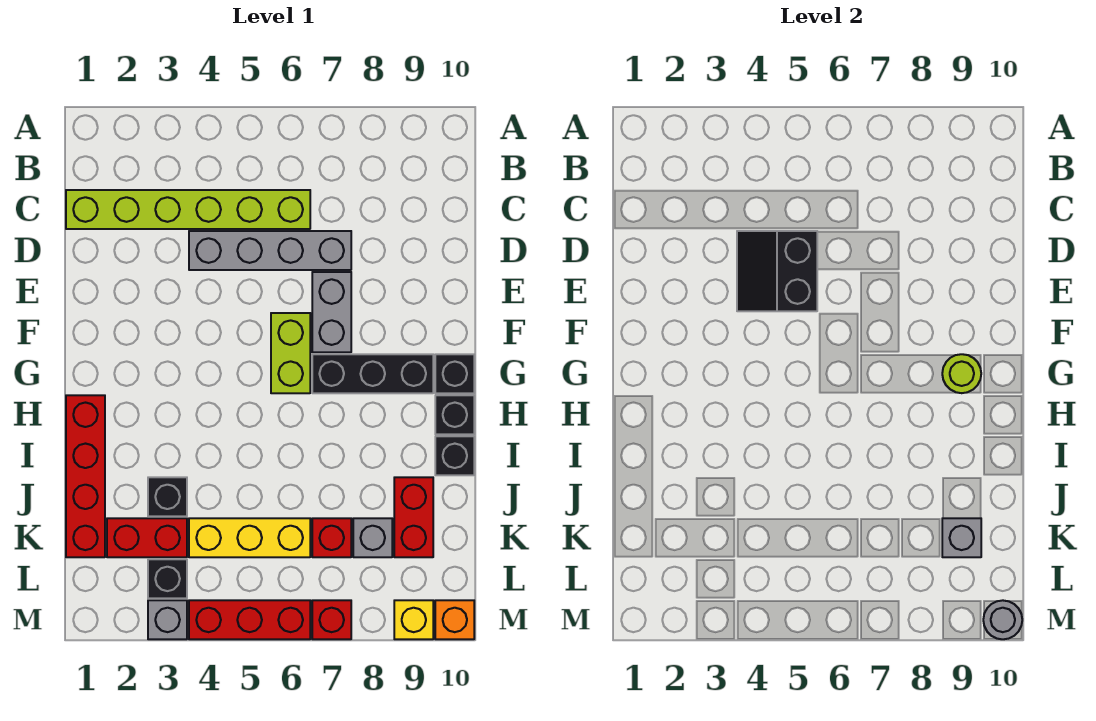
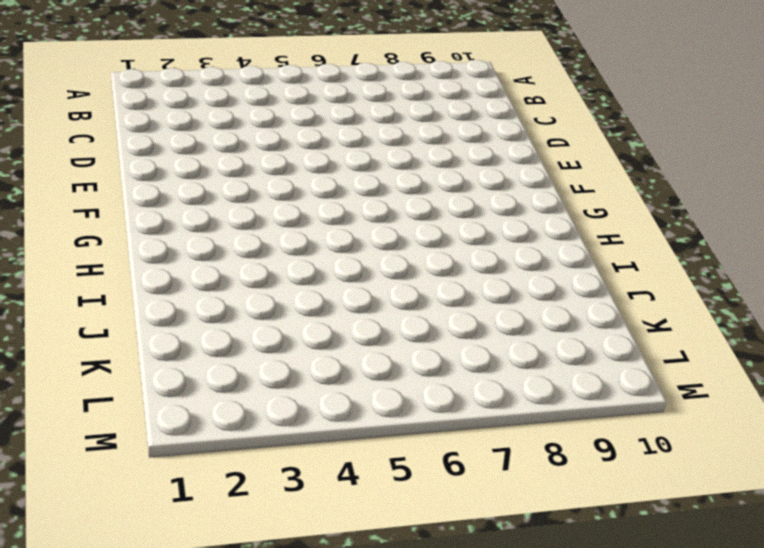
none -> lime 1x6 brick [66,190,310,229]
none -> grey 1x4 brick [189,231,351,270]
none -> grey 1x2 brick [312,272,351,352]

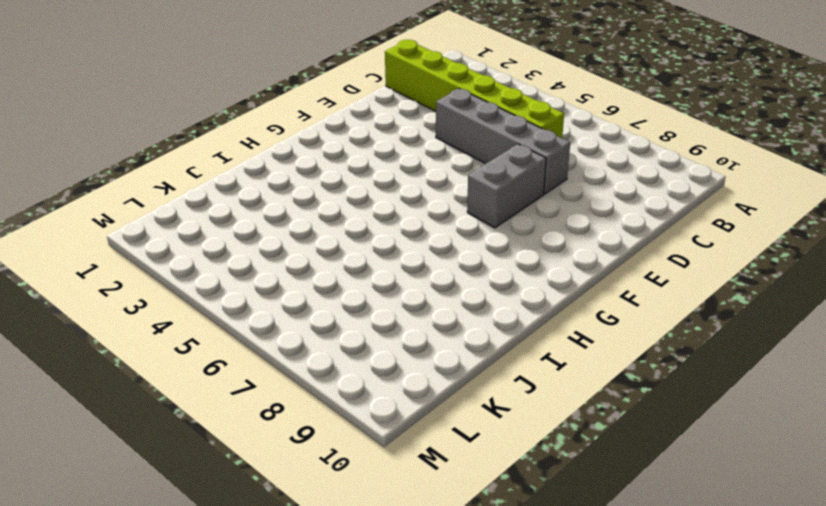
none -> lime 1x2 brick [271,313,310,393]
none -> black 1x3 brick [312,354,433,393]
none -> black 1x1 brick [435,354,474,393]

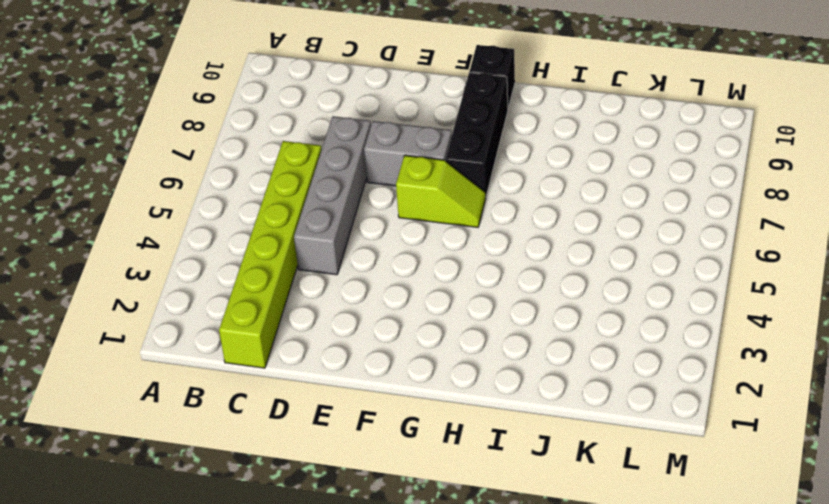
lime 1x2 slope [396,155,486,227] -> lime 1x2 brick [271,313,310,393]
none -> red 1x4 brick [66,395,105,557]
none -> black 1x1 brick [435,395,474,434]
none -> black 1x1 brick [435,436,474,475]

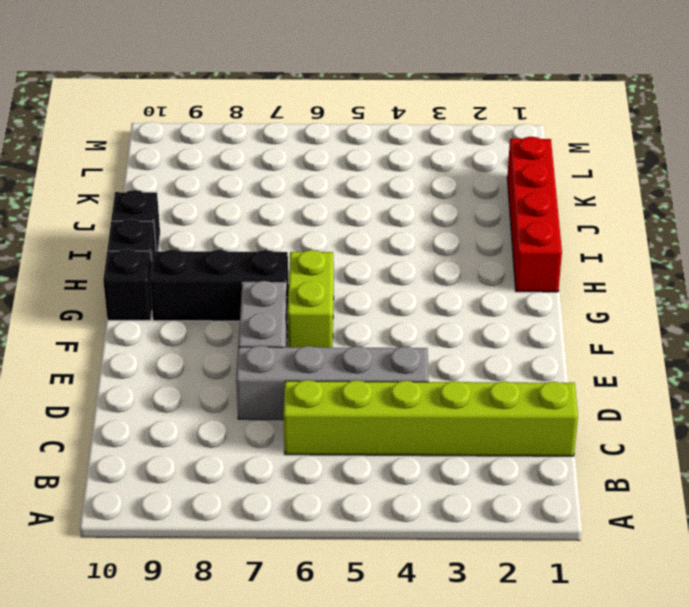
none -> black 1x1 brick [148,477,187,516]
none -> red 1x2 brick [394,477,433,557]
none -> red 1x2 brick [107,518,187,557]

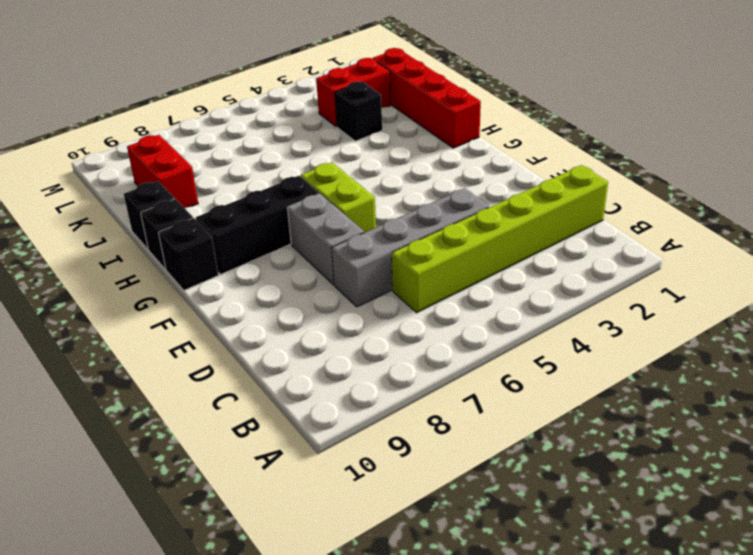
none -> yellow 1x3 brick [189,518,310,557]
none -> red 1x1 brick [312,518,351,557]
none -> grey 1x1 brick [353,518,392,557]

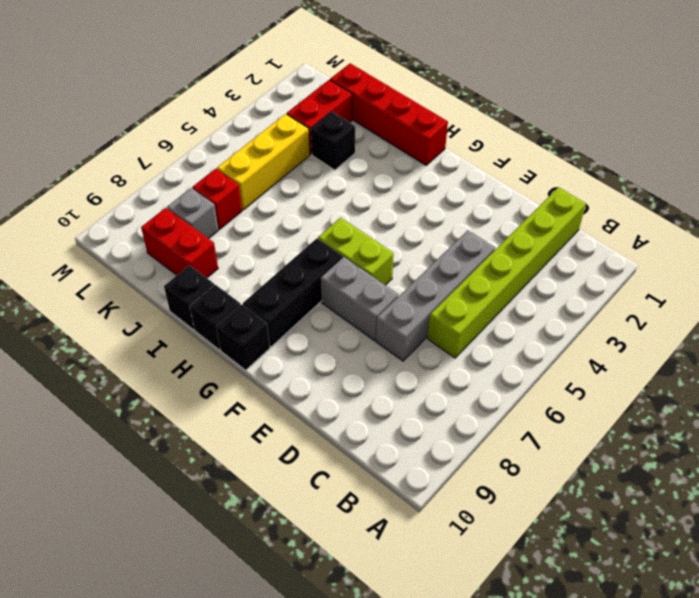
none -> black 1x1 brick [148,559,187,598]
none -> grey 1x1 brick [148,600,187,639]
none -> red 1x3 brick [189,600,310,639]

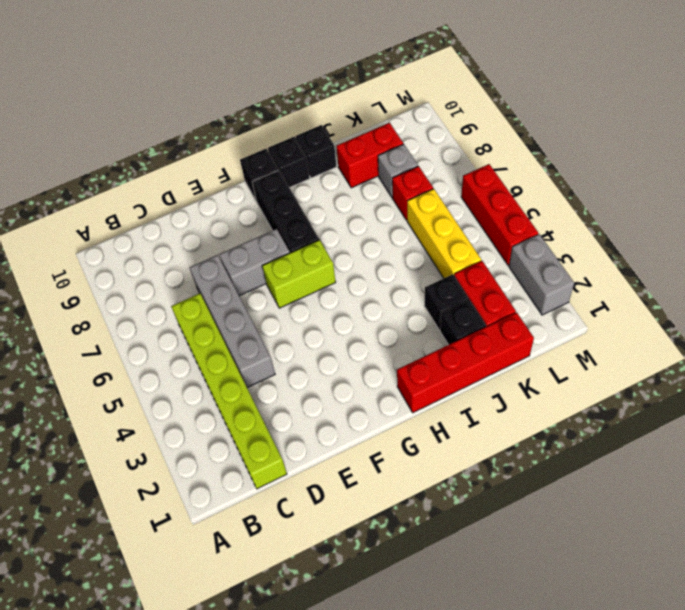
black 1x1 brick [440,300,486,345] -> black 1x1 brick moved to [148,559,187,598]
grey 1x2 brick [509,234,574,315] -> grey 1x1 brick [148,600,187,639]
none -> red 1x1 brick [312,600,351,639]
none -> yellow 1x1 brick [394,600,433,639]
none -> orange 1x1 brick [435,600,474,639]

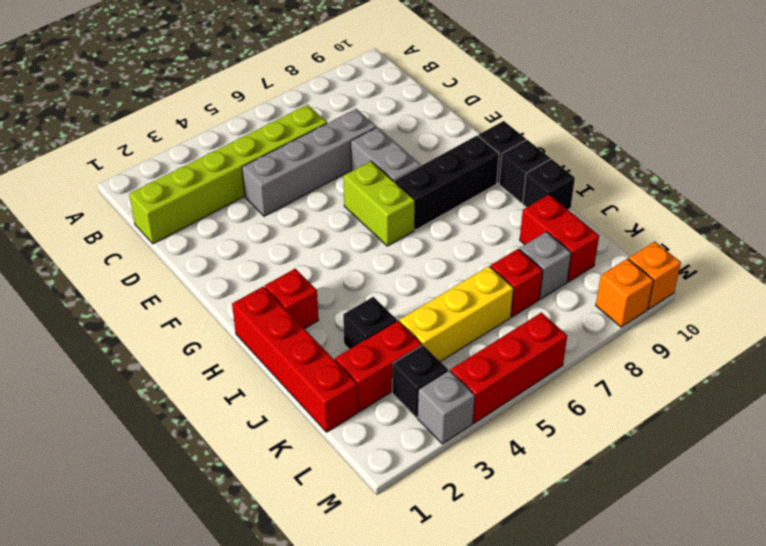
red 1x1 brick [265,269,319,329] -> red 1x1 brick moved to [312,600,351,639]
orange 1x1 brick [596,259,654,327] -> yellow 1x1 brick [394,600,433,639]
none -> black 2x2 slope [737,231,817,311]
none -> lime 1x1 round brick [942,354,981,393]
none -> grey 1x1 brick [942,518,981,557]

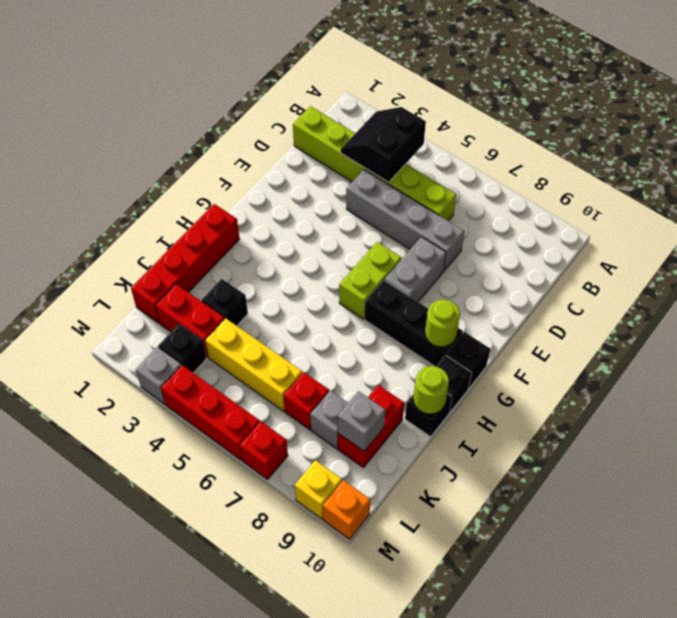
black 2x2 slope [341,107,426,182] -> black 2x2 slope moved to [737,231,817,311]
lime 1x1 round brick [413,366,449,414] -> none
none -> grey 1x1 round brick [983,600,1022,639]

